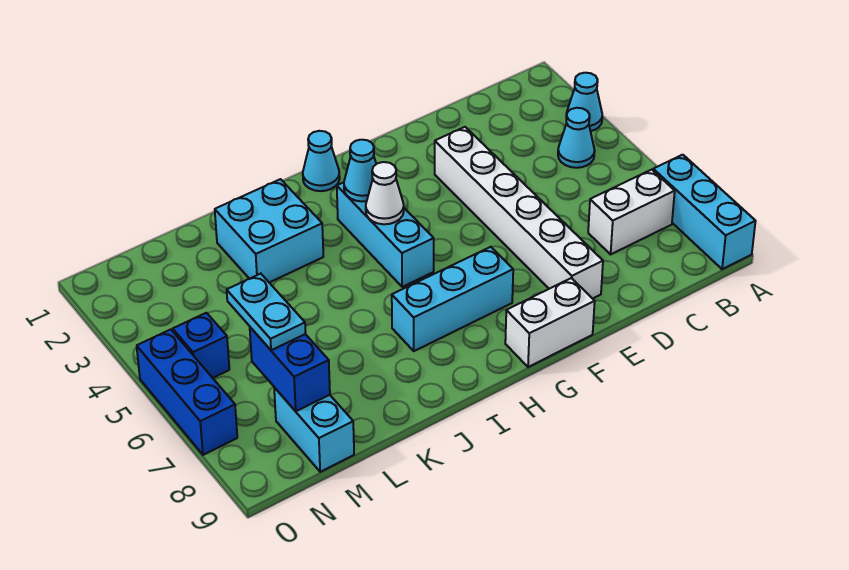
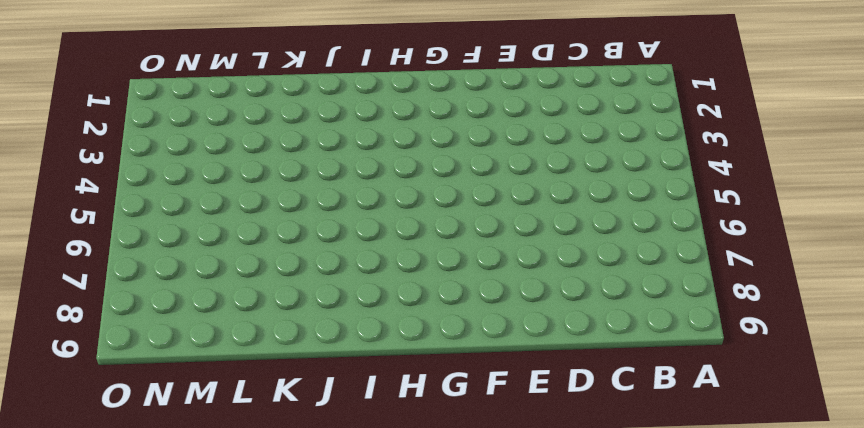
none -> cyan 1x1 cone [566,73,602,131]
none -> cyan 1x3 brick [653,155,756,269]
none -> cyan 1x1 cone [558,108,595,168]

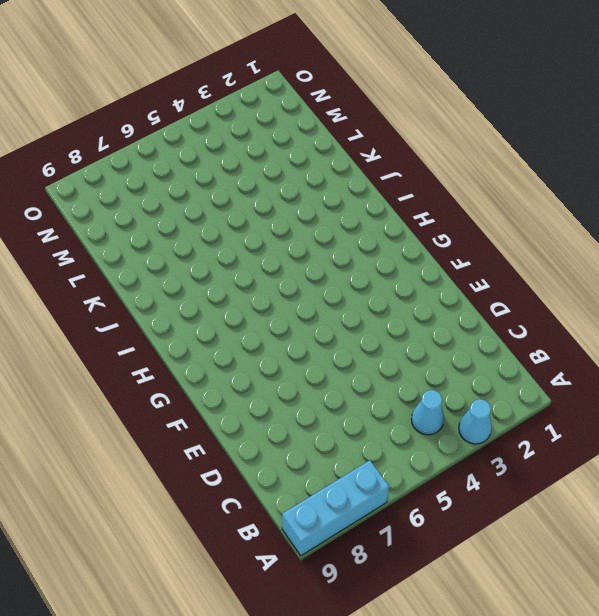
none -> white 1x2 brick [588,170,675,254]
none -> white 1x6 brick [435,127,603,299]
none -> white 1x2 brick [505,278,595,367]

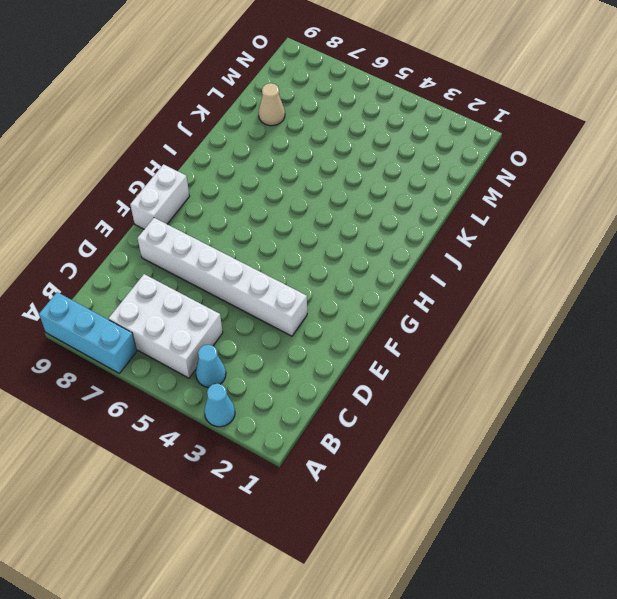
white 2x3 brick [109,274,223,378] -> white 1x2 brick [588,170,675,254]
tan 1x1 cone [259,83,285,126] -> none
none -> cyan 1x3 brick [392,247,513,351]
none -> cyan 1x1 cone [303,131,340,191]
none -> cyan 1x3 brick [337,182,434,287]

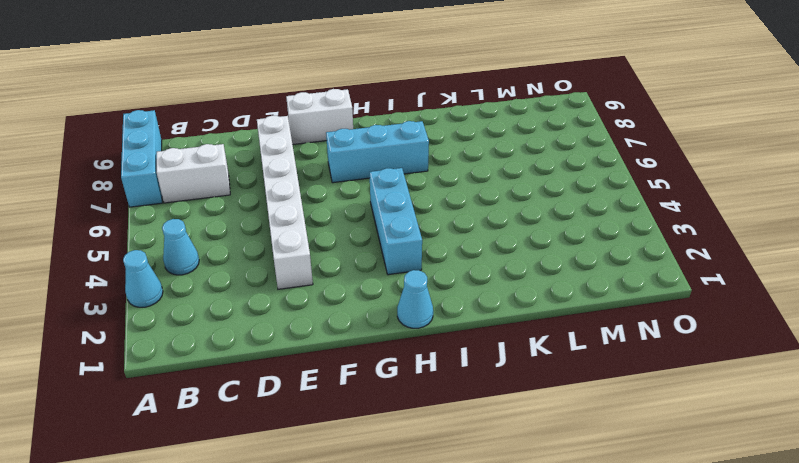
none -> cyan 2x2 brick [215,179,323,282]
none -> cyan 1x2 brick [274,387,354,472]
none -> blue 1x1 brick [173,313,229,378]

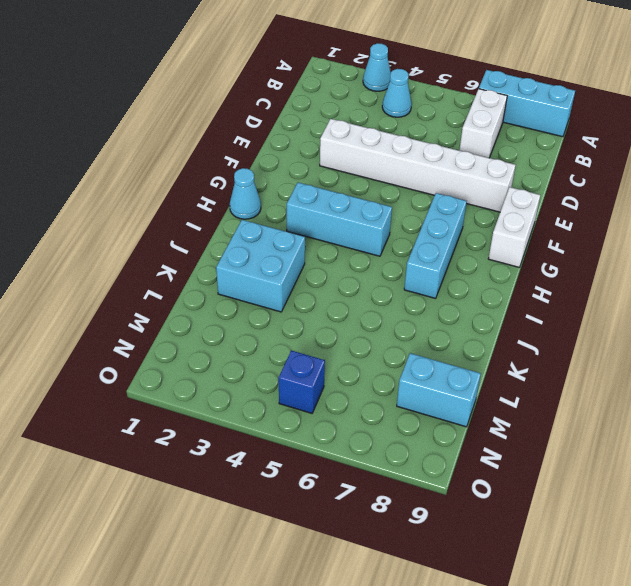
none -> blue 1x3 brick [137,330,237,455]
none -> cyan 1x1 cone [344,140,376,201]
none -> white 1x1 cone [366,162,404,224]

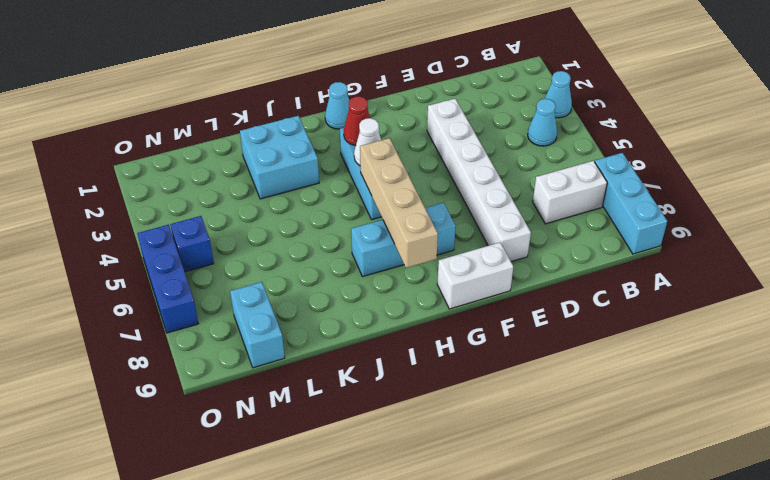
red 1x1 cone [344,96,370,146] -> cyan 1x1 cone [344,140,376,201]
tan 1x4 brick [360,138,438,268] -> none
none -> blue 1x2 brick [250,327,330,411]
none -> cyan 1x2 plate [227,274,306,350]

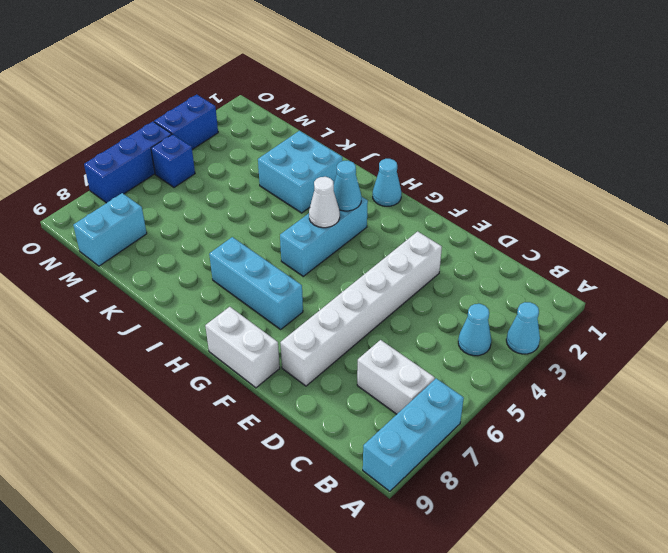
blue 1x2 brick [154,94,218,149] -> blue 1x2 brick moved to [250,327,330,411]
none -> cyan 1x2 plate [227,274,306,350]

